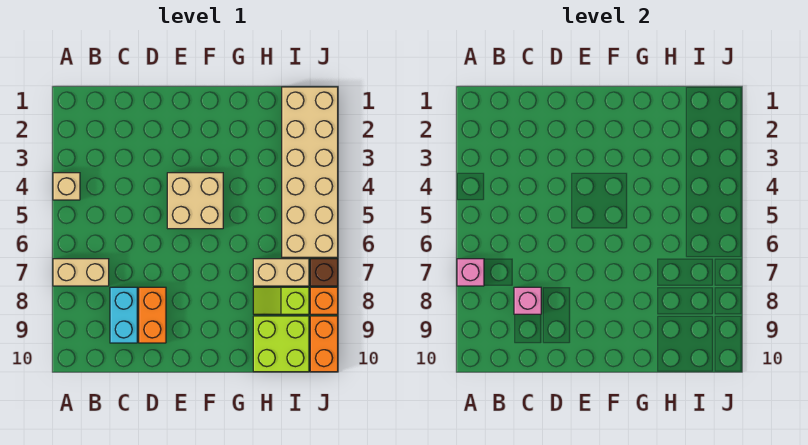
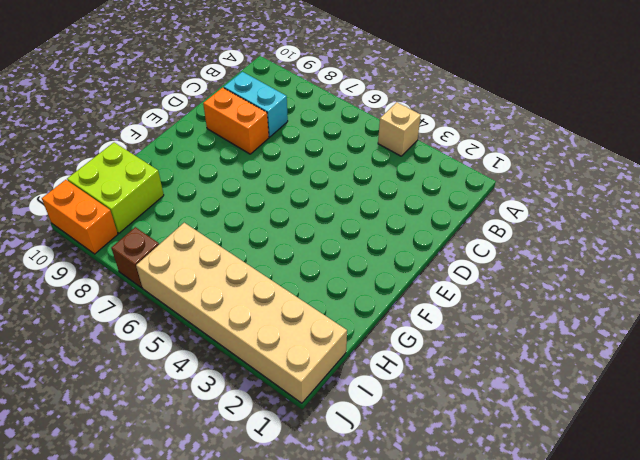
none -> tan 1x2 brick [53,259,109,286]
none -> tan 2x2 brick [167,173,223,229]
none -> tan 1x2 brick [253,259,309,286]

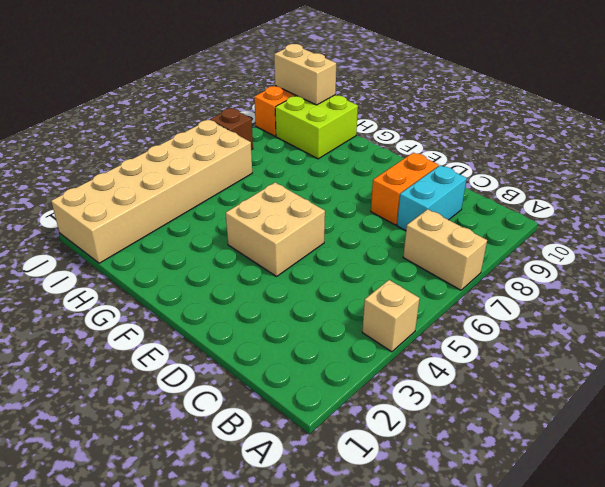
tan 1x2 brick [274,44,336,105] -> tan 1x2 brick moved to [253,259,309,286]
none -> lime 1x2 slope [253,287,309,314]
none -> orange 1x1 brick [310,287,338,314]
none -> pink 1x1 brick [457,259,484,286]

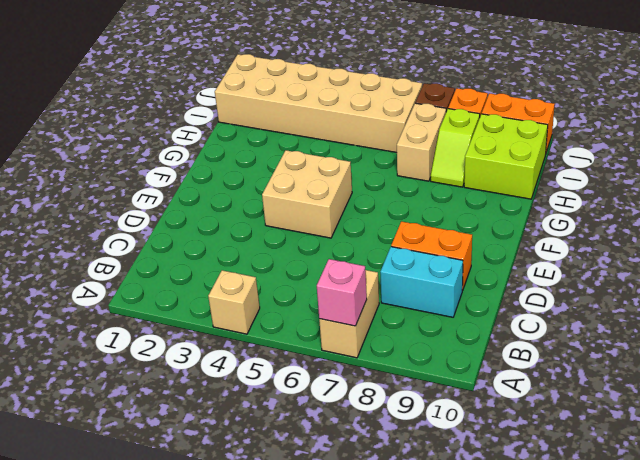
none -> pink 1x1 brick [514,287,541,314]

